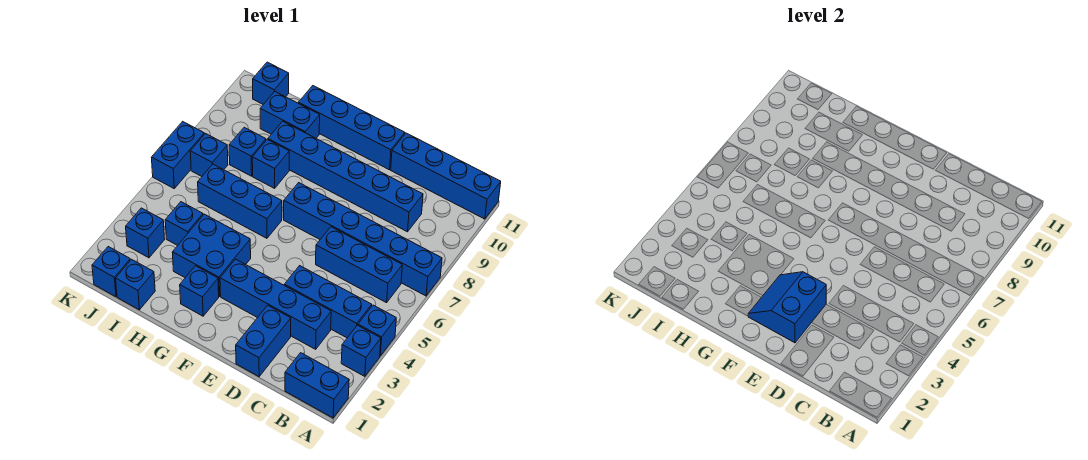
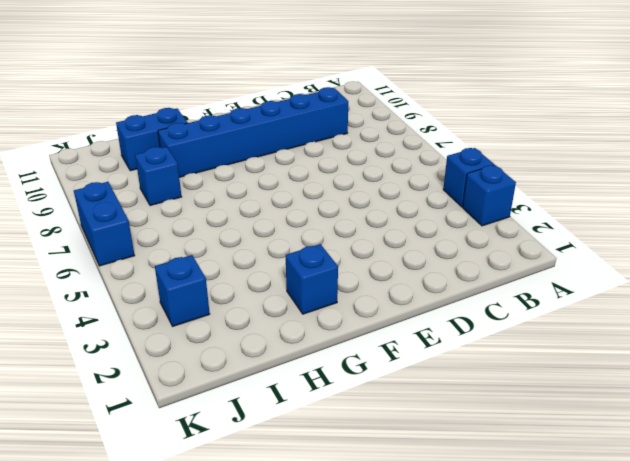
none -> blue 1x2 brick [285,353,349,418]
none -> blue 1x6 brick [284,183,442,296]
none -> blue 1x4 brick [391,133,501,219]

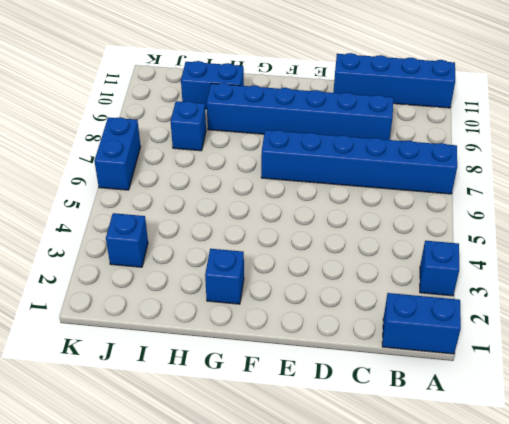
none -> blue 1x1 brick [358,305,396,356]
none -> blue 1x3 brick [284,266,372,338]
none -> blue 1x3 brick [316,227,402,303]

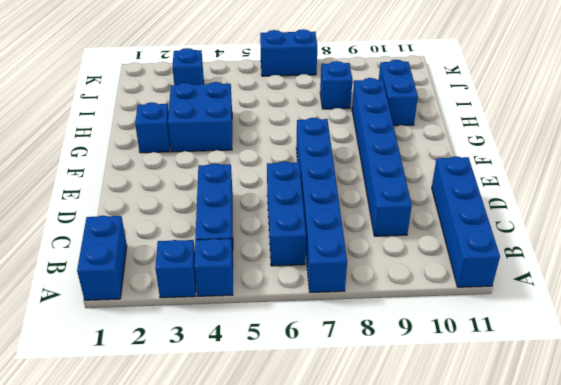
none -> blue 1x4 brick [220,259,331,349]
none -> blue 1x2 brick [236,305,291,377]
none -> blue 1x4 brick [298,86,405,170]

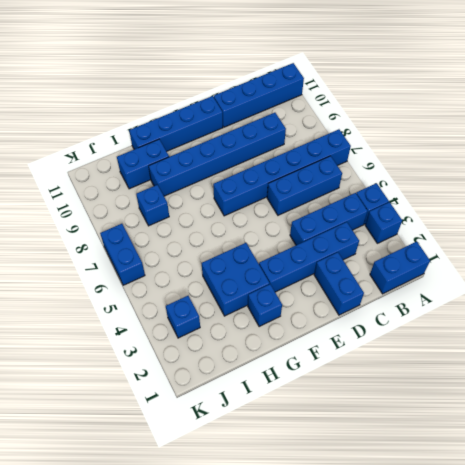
none -> blue 1x3 brick [198,164,282,238]
none -> blue 1x1 brick [252,139,289,188]
none -> blue 1x1 brick [116,259,155,310]

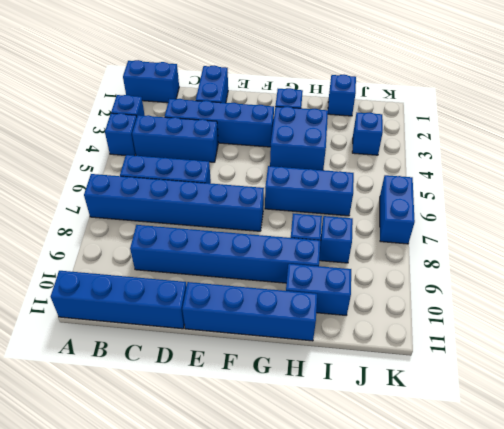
none -> blue 1x1 brick [165,202,203,245]
none -> blue 1x1 brick [92,247,130,297]
none -> blue 1x1 brick [190,134,228,176]

